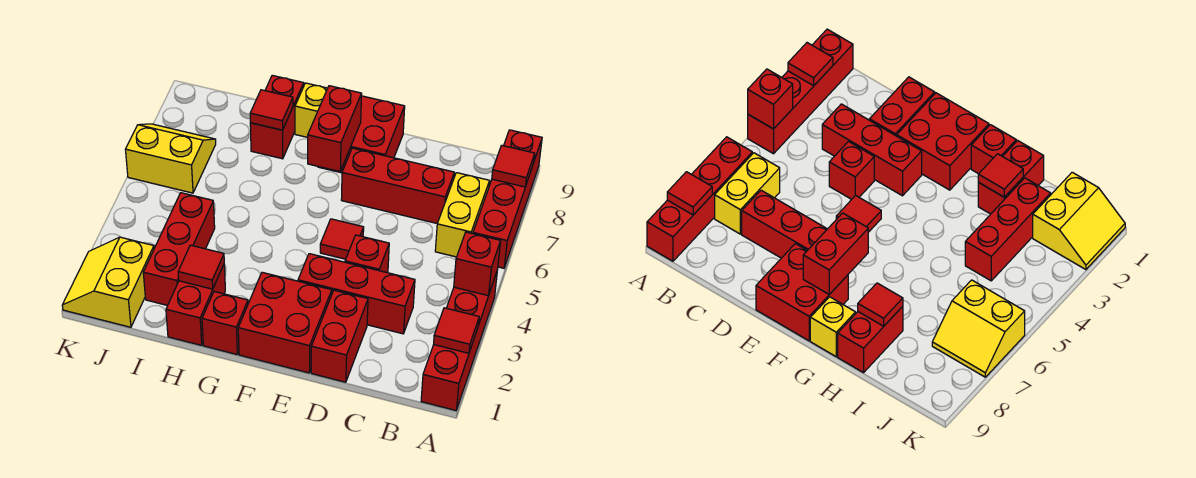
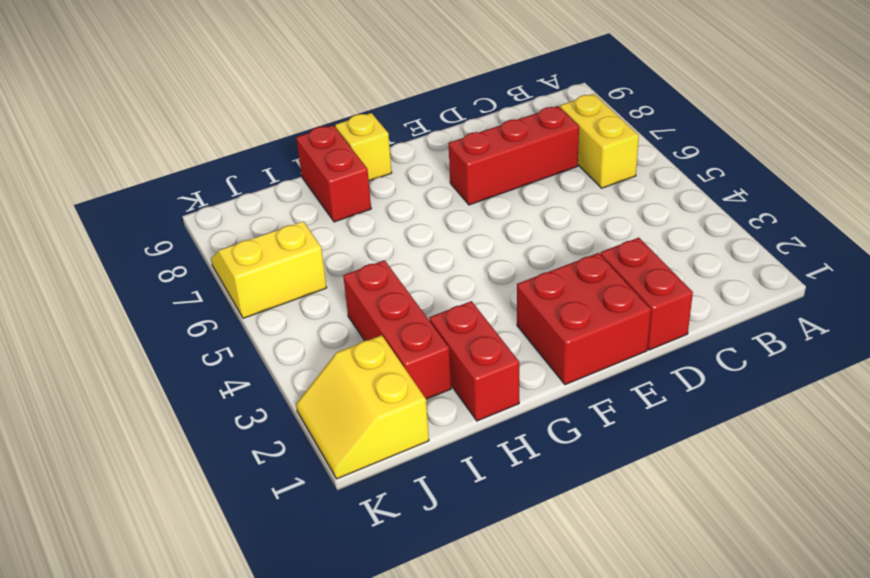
none -> red 1x4 brick [421,272,497,410]
none -> red 1x4 brick [473,130,542,268]
none -> red 1x3 brick [298,254,415,334]

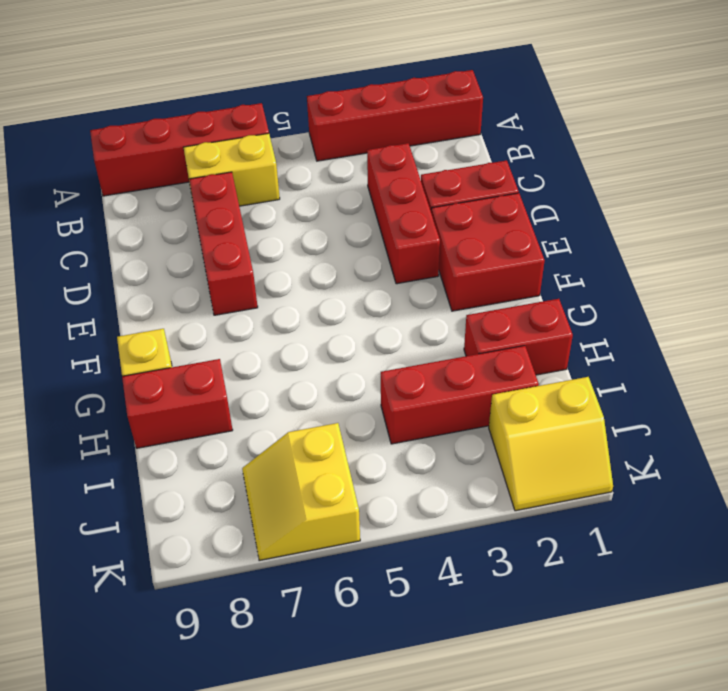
none -> red 1x1 brick [345,235,389,272]
none -> red 1x1 tile [320,219,364,259]
none -> red 2x2 brick [319,96,405,173]

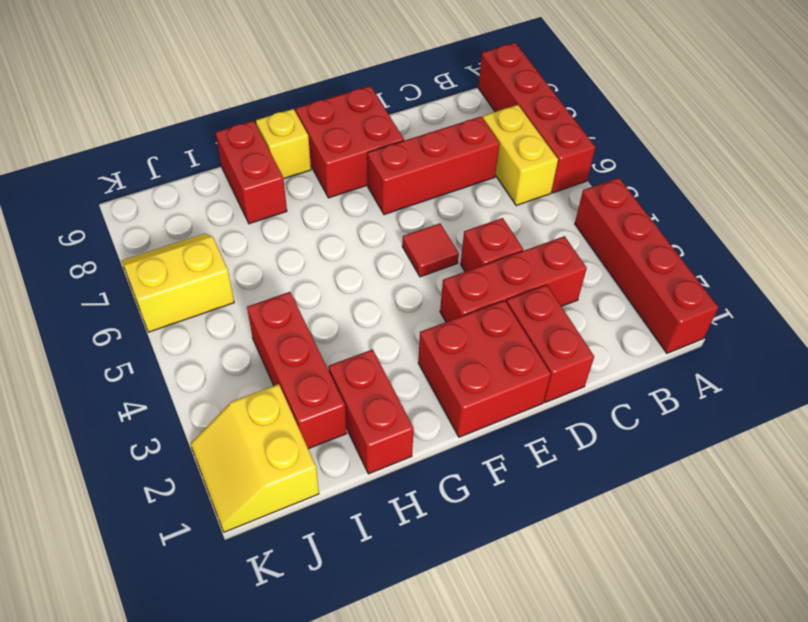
none -> red 1x1 brick [202,292,248,354]
none -> red 1x1 tile [434,308,479,353]
none -> red 1x1 brick [454,232,500,296]

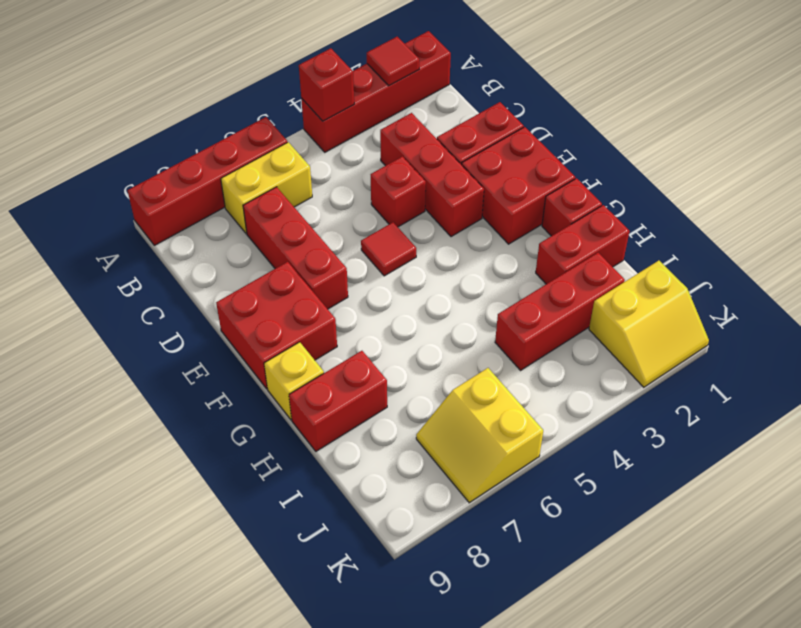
none -> red 1x1 tile [492,145,535,187]
none -> red 1x2 brick [308,86,362,172]
none -> red 1x1 tile [178,245,224,289]

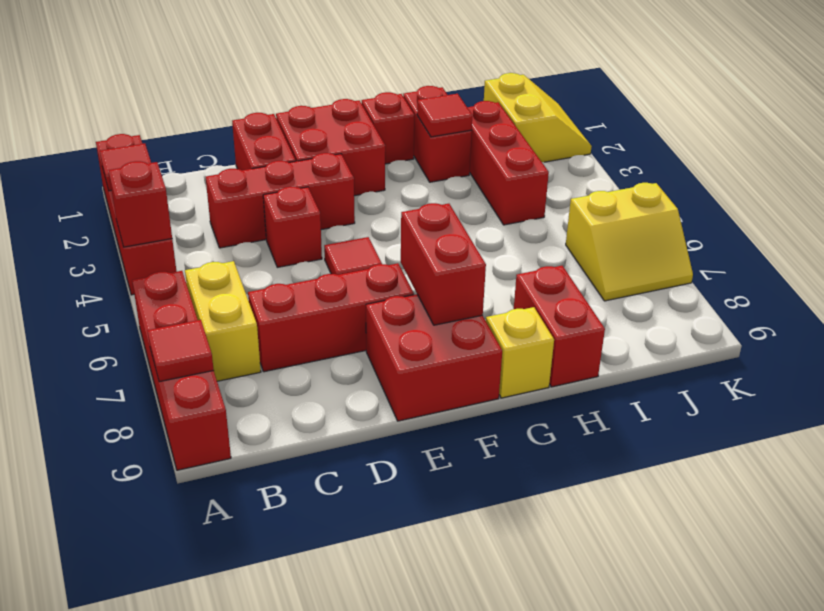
none -> red 1x1 tile [250,90,293,130]

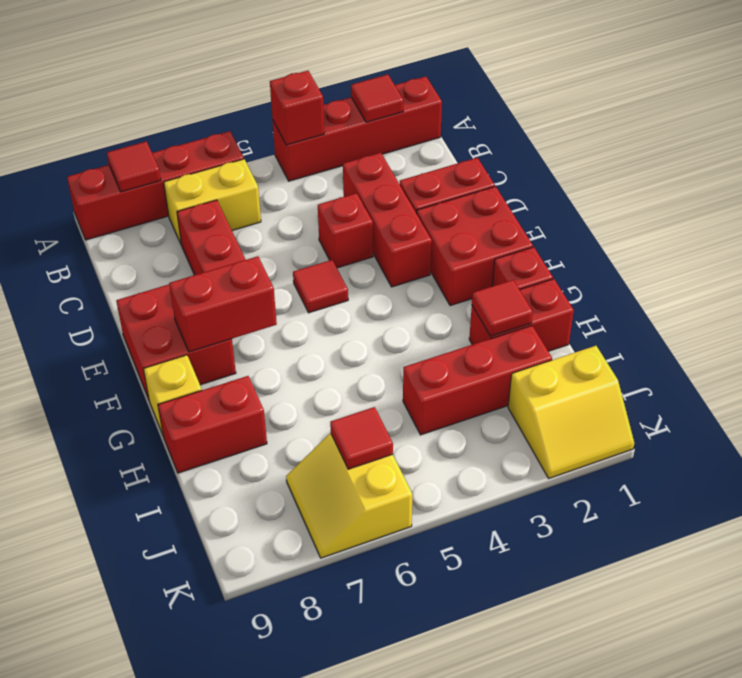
red 1x1 tile [330,407,393,469] -> red 1x1 tile moved to [250,90,293,130]

